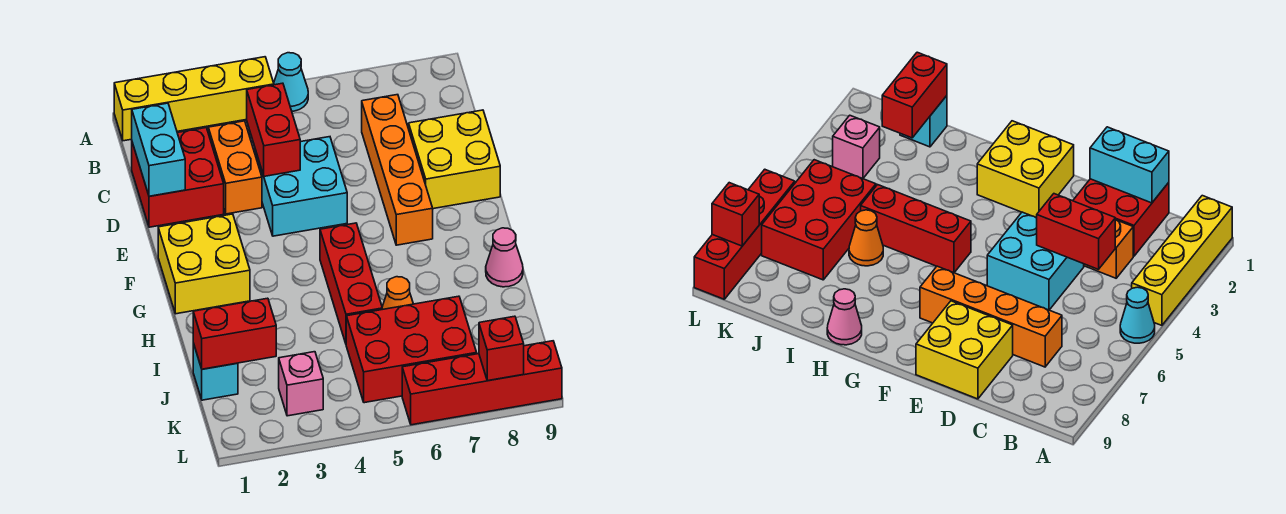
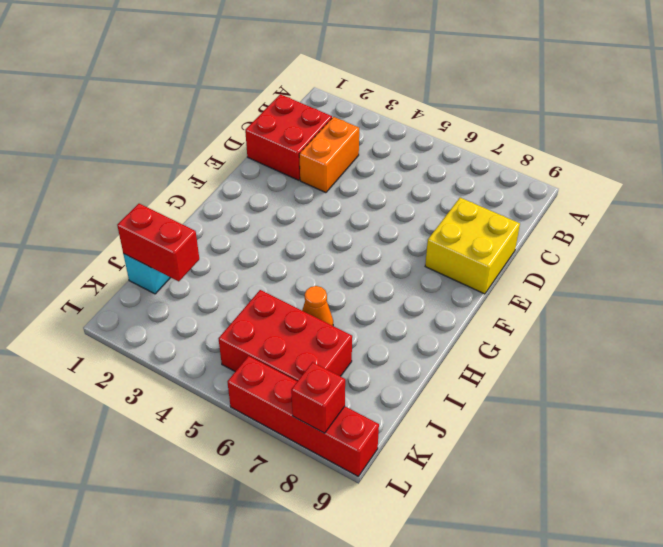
none -> yellow 1x4 brick [114,57,274,141]
none -> cyan 1x1 cone [274,53,308,111]
none -> orange 1x4 brick [362,95,433,245]

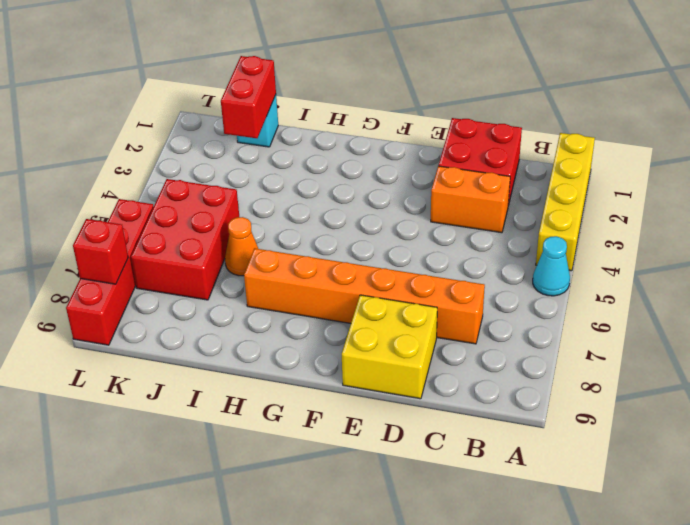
orange 1x6 brick [244,248,485,344] -> orange 1x4 brick [362,95,433,245]
none -> cyan 2x2 brick [255,137,347,236]
none -> yellow 2x2 brick [158,214,250,314]
none -> red 1x3 brick [320,223,382,343]

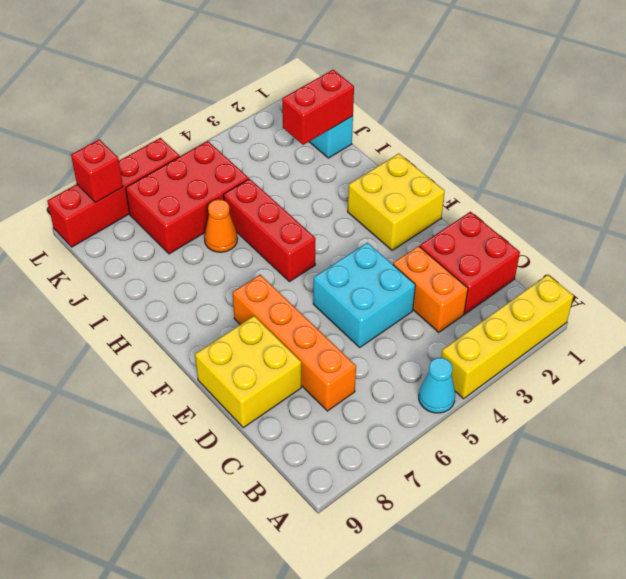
none -> pink 1x1 cone [486,228,523,287]
none -> pink 1x1 brick [279,352,323,416]
none -> cyan 1x2 brick [132,103,185,196]

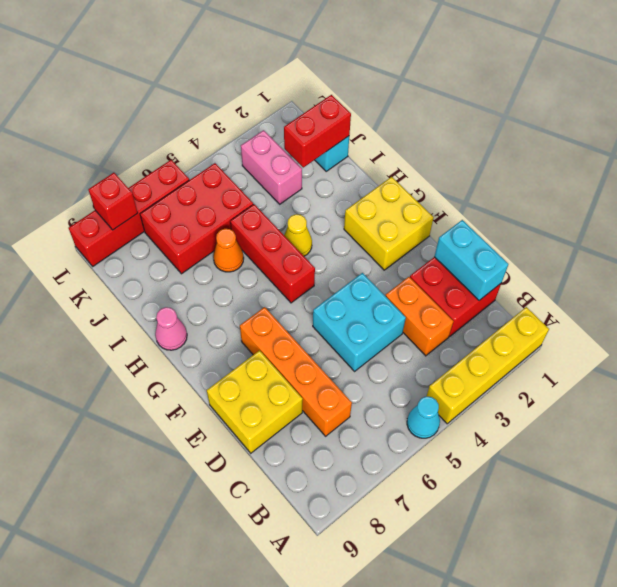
yellow 1x1 cone [284,214,312,256] -> none
pink 1x2 brick [241,130,302,204] -> pink 1x1 brick [279,352,323,416]
none -> red 1x2 brick [247,83,300,176]

